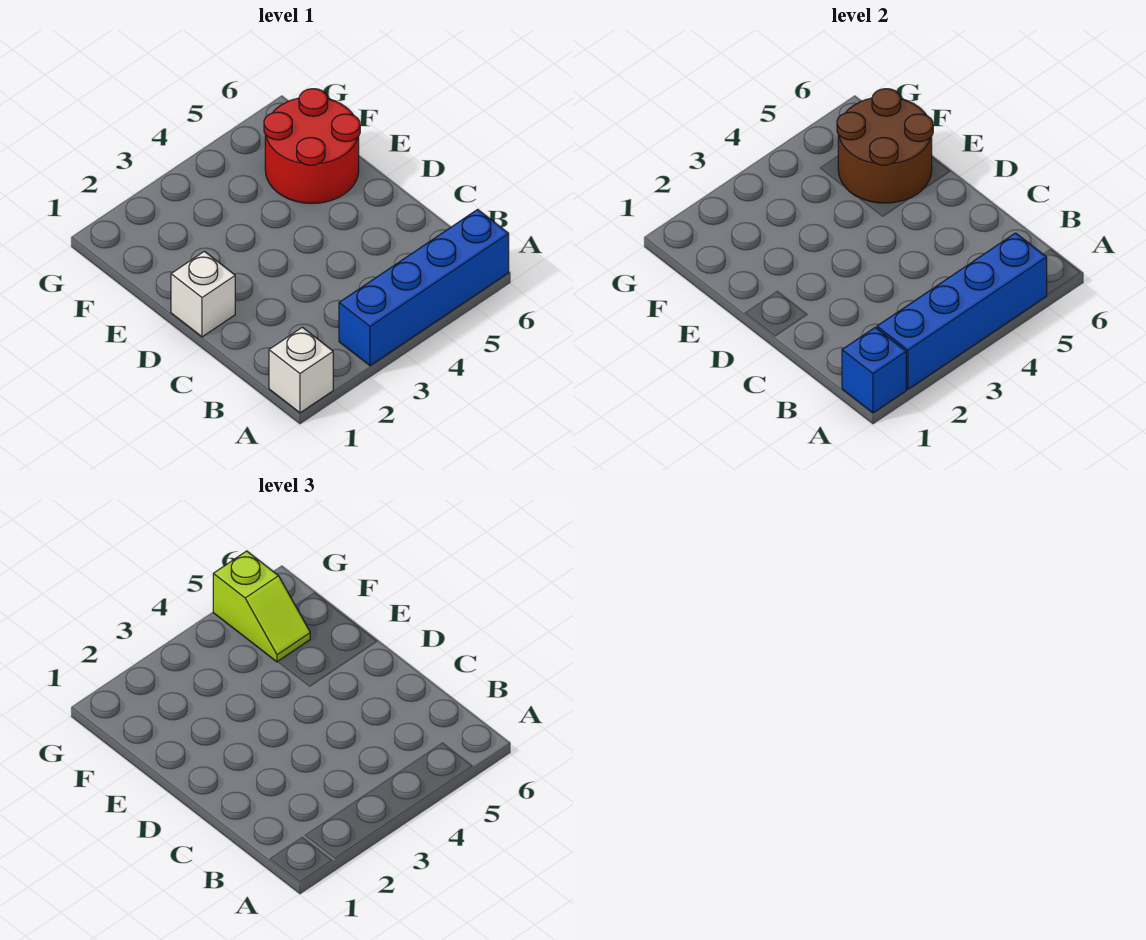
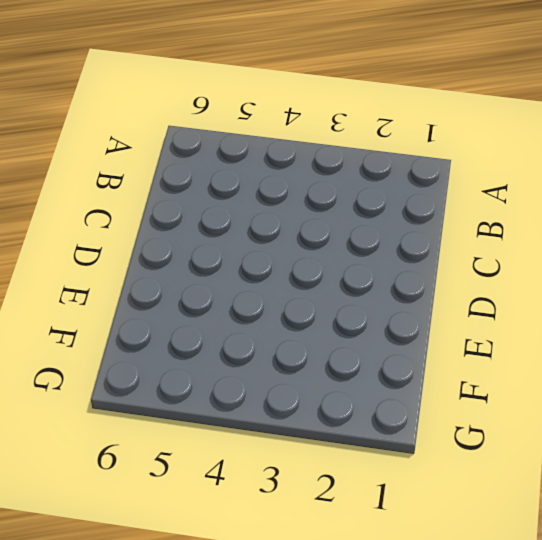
none -> white 1x1 brick [269,327,333,413]
none -> blue 1x4 brick [339,209,509,366]

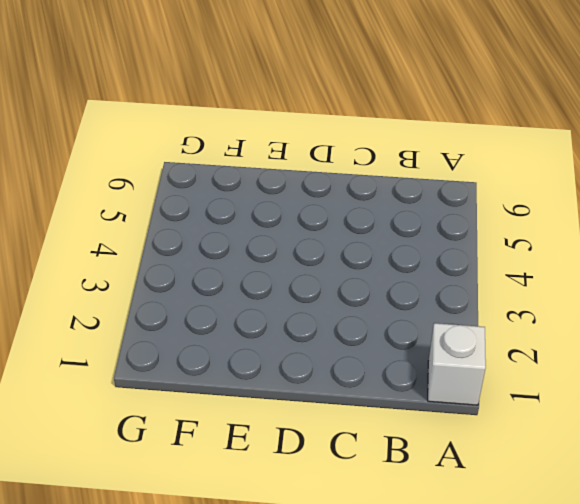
none -> blue 1x4 brick [339,209,509,366]
none -> white 1x1 brick [171,251,235,337]

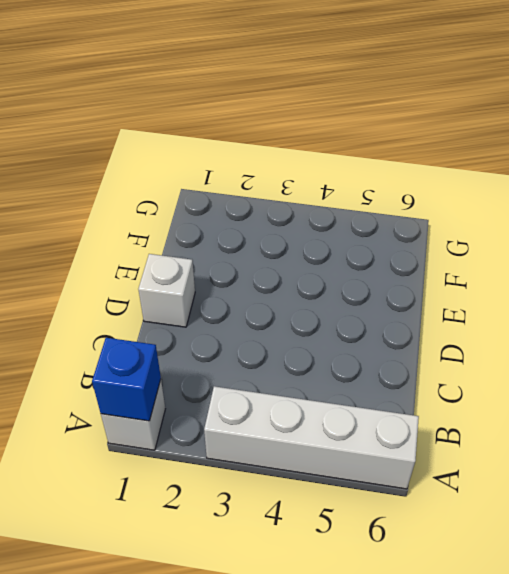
white 1x4 brick [204,386,419,489] -> blue 1x4 brick [339,209,509,366]
none -> red 2x2 round brick [264,89,360,204]
none -> blue 1x4 brick [877,233,1047,389]

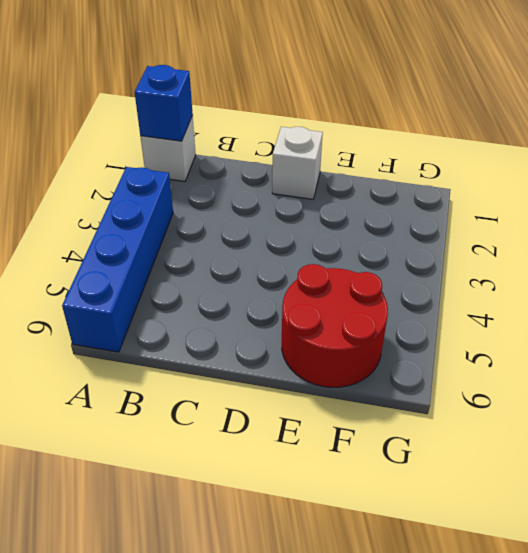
none -> blue 1x4 brick [877,233,1047,389]
none -> brown 2x2 round brick [837,89,933,203]

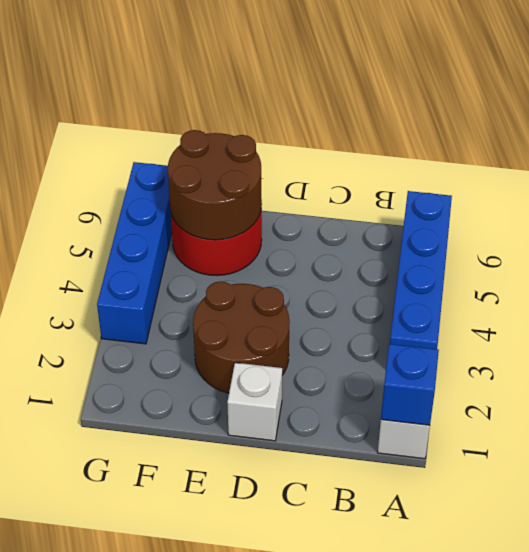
brown 2x2 round brick [193,281,290,393] -> none
blue 1x4 brick [97,162,172,344] -> blue 1x4 brick moved to [877,233,1047,389]
none -> lime 1x2 slope [213,551,310,662]

